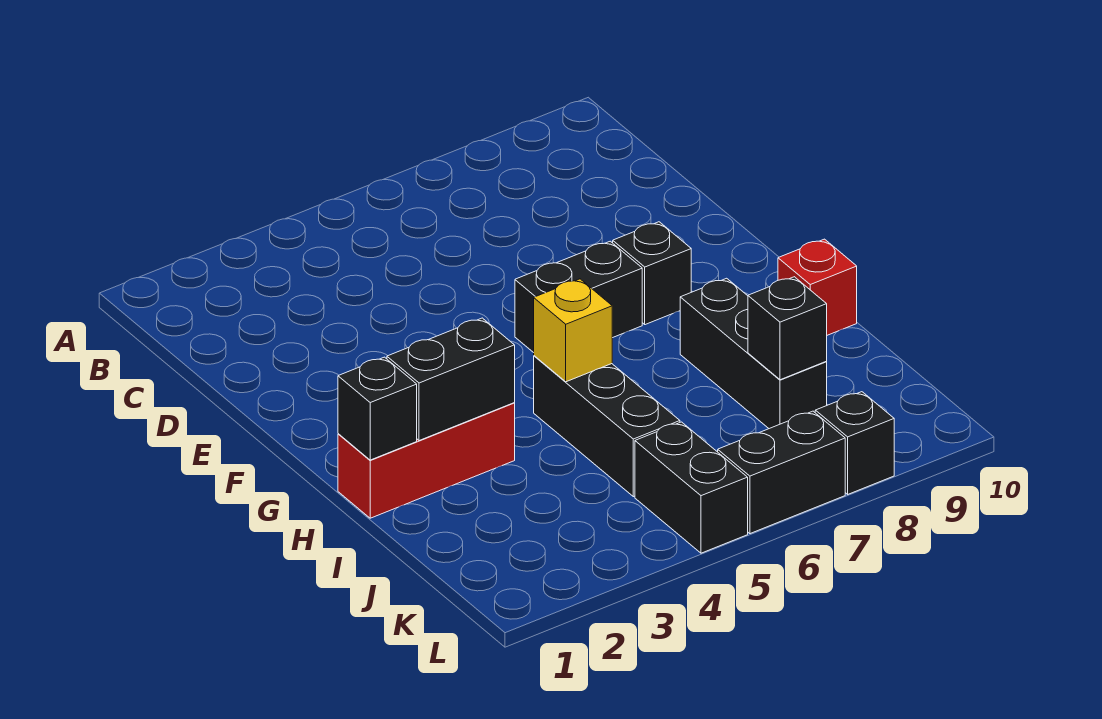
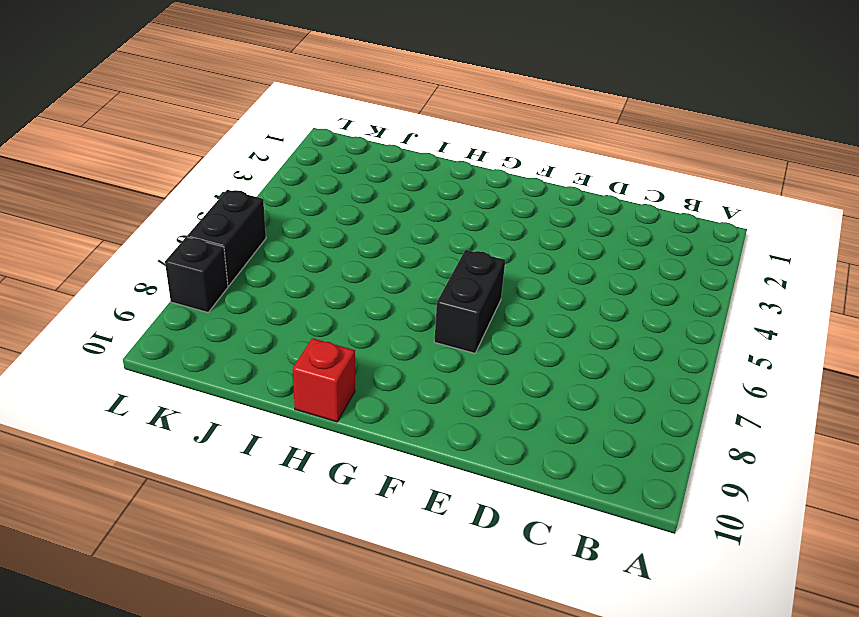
none -> black 1x1 brick [613,222,691,325]
none -> red 1x3 brick [338,403,515,518]
none -> black 1x3 brick [534,356,680,497]

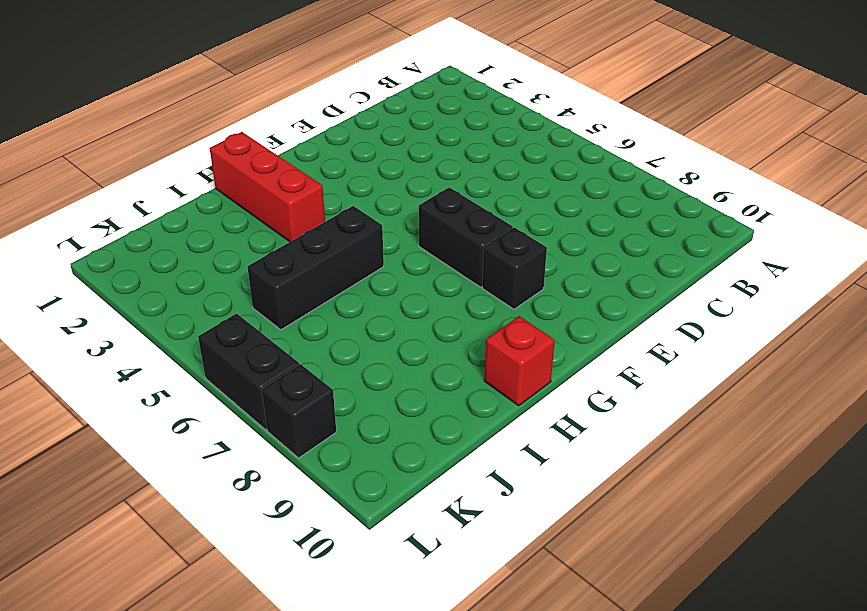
none -> black 1x3 brick [680,278,827,429]
none -> black 1x2 brick [635,422,748,553]
none -> black 1x1 brick [338,357,417,460]

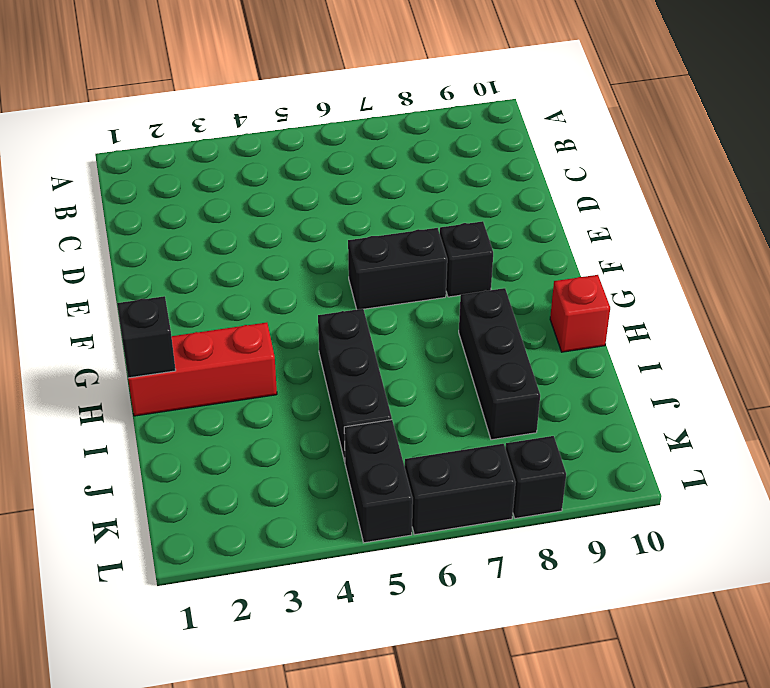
none -> black 1x2 brick [387,318,515,441]
none -> yellow 1x1 brick [534,279,612,382]
none -> black 1x1 brick [748,277,827,380]

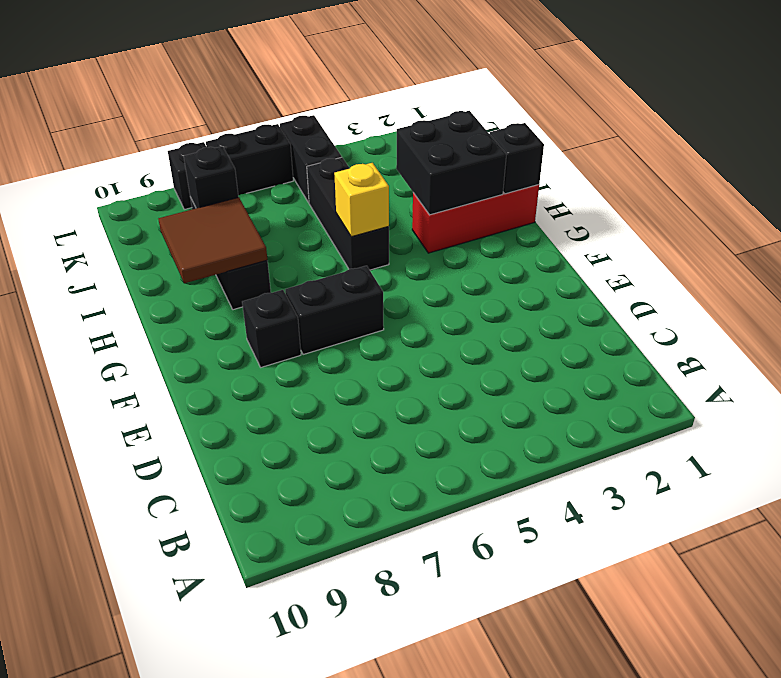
black 2x2 brick [396,111,506,215] -> black 1x2 brick [387,318,515,441]
brown 2x2 tile [158,197,267,283] -> none
none -> red 1x1 brick [778,239,857,335]

